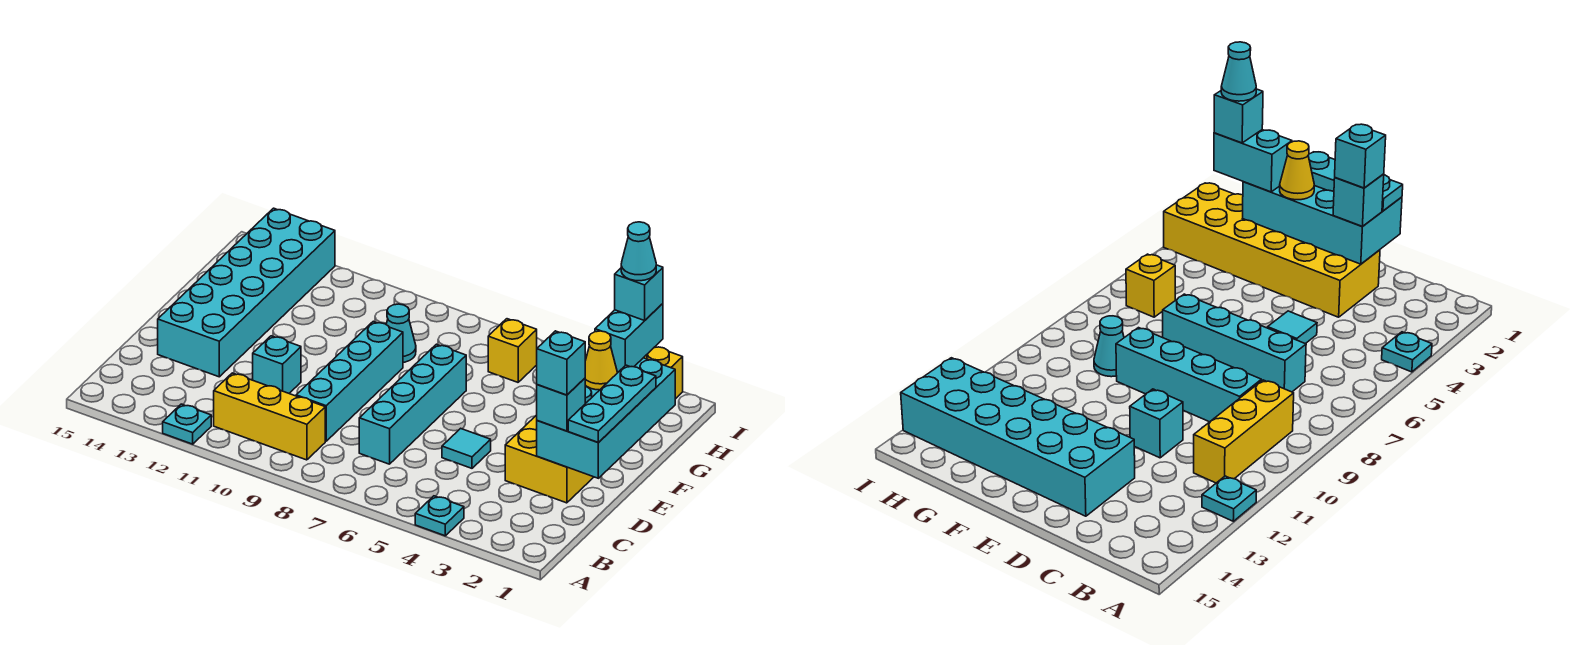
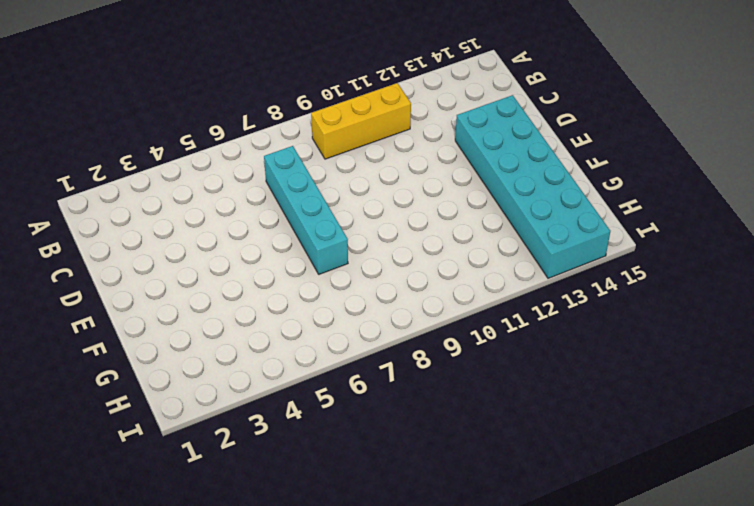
none -> cyan 1x1 plate [415,496,464,536]
none -> cyan 1x1 plate [163,404,211,444]
none -> cyan 1x4 brick [296,321,403,441]

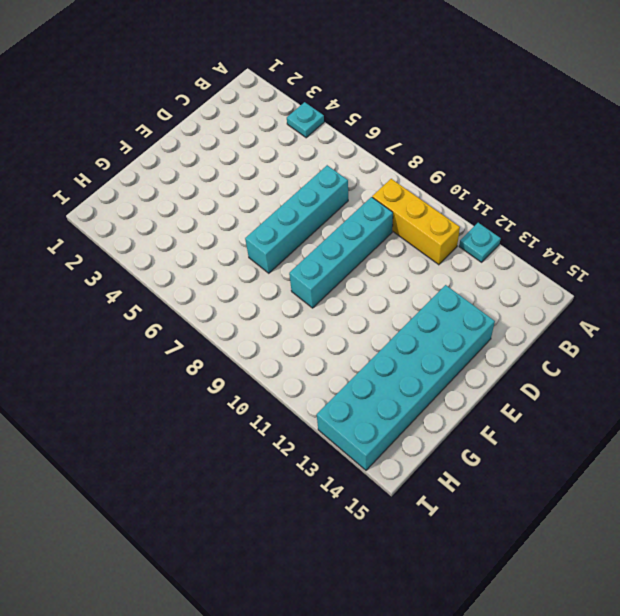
none -> yellow 2x6 brick [505,347,683,503]
none -> cyan 1x1 tile [442,428,491,468]
none -> cyan 1x1 brick [253,336,301,393]

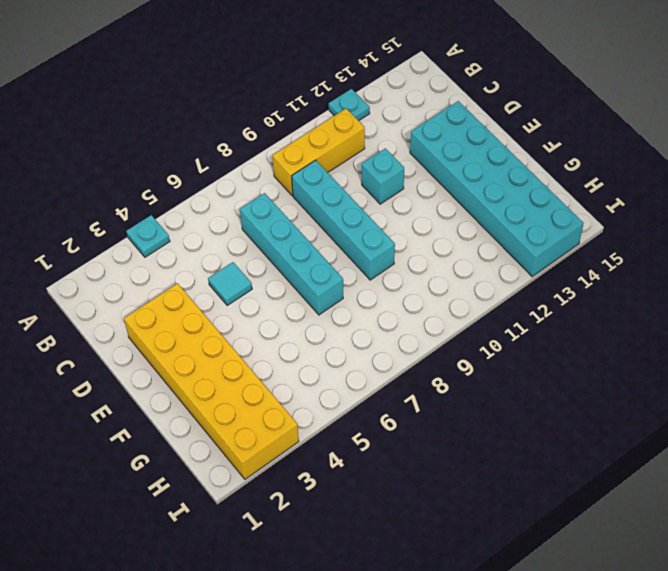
none -> cyan 1x1 cone [386,304,416,362]
none -> yellow 1x1 brick [488,319,537,382]
none -> cyan 2x4 brick [537,358,675,478]

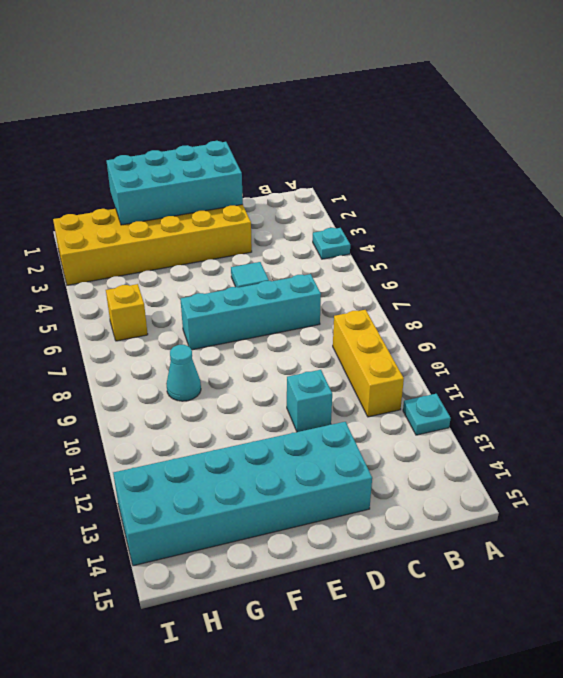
none -> cyan 1x4 brick [296,321,403,441]
none -> cyan 1x3 plate [568,365,656,442]
none -> cyan 1x1 brick [537,378,585,431]

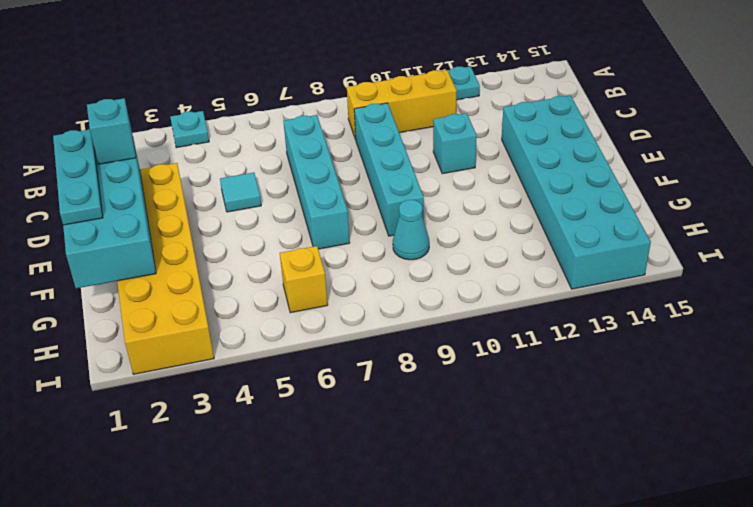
none -> yellow 1x1 cone [585,331,618,390]
none -> cyan 1x2 brick [595,304,663,372]
none -> cyan 1x1 brick [537,331,585,395]

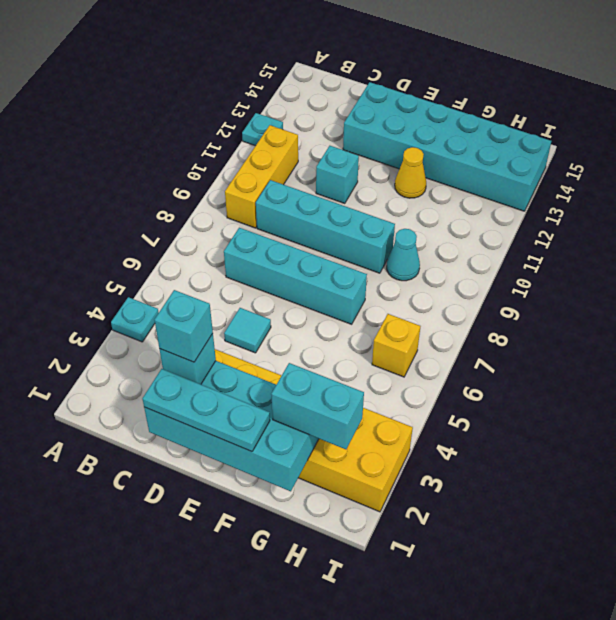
yellow 1x1 cone [395,147,426,198] -> yellow 1x1 cone moved to [585,331,618,390]
none -> cyan 1x1 brick [615,265,663,321]
none -> cyan 1x1 cone [621,222,656,281]

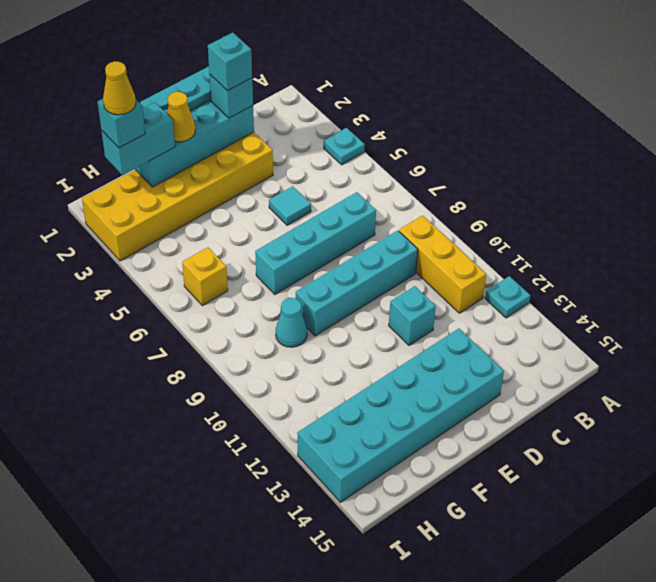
yellow 1x1 cone [103,62,136,115] -> cyan 1x1 cone [621,222,656,281]

